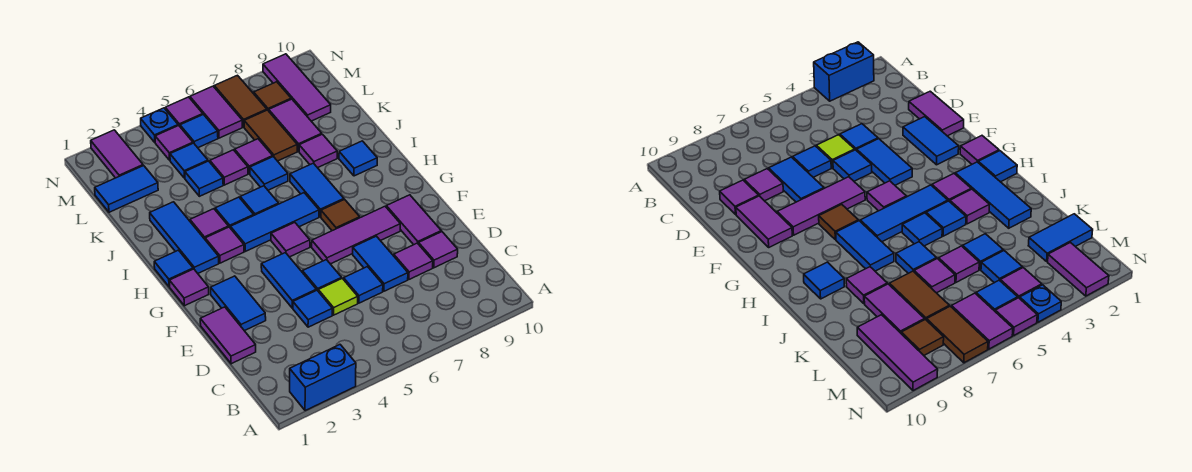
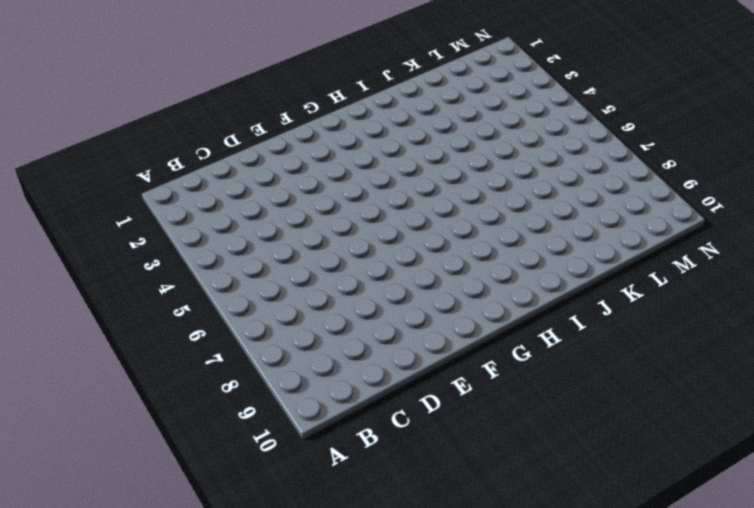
none -> blue 1x2 brick [290,345,356,411]
none -> purple 1x2 tile [200,307,256,364]
none -> blue 1x1 tile [293,290,332,327]
none -> lime 1x1 tile [318,278,358,315]

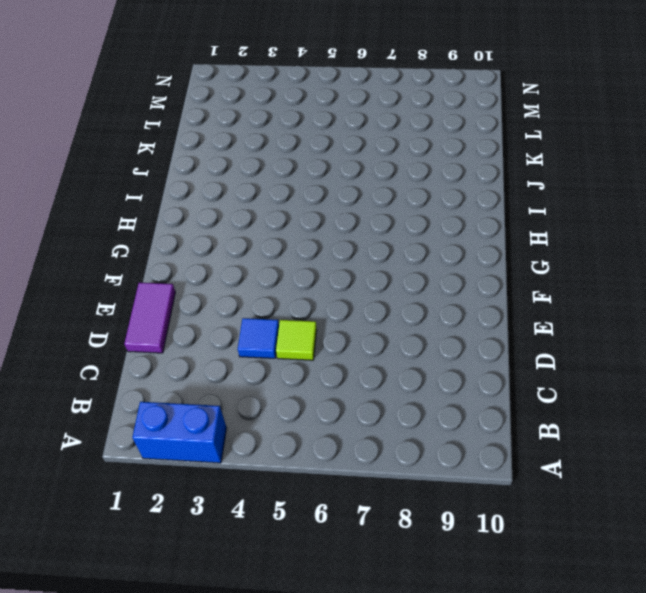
none -> blue 1x1 tile [344,267,383,303]
none -> blue 1x2 tile [353,236,408,291]
none -> purple 1x1 tile [394,243,433,279]
none -> purple 1x1 tile [419,232,458,268]

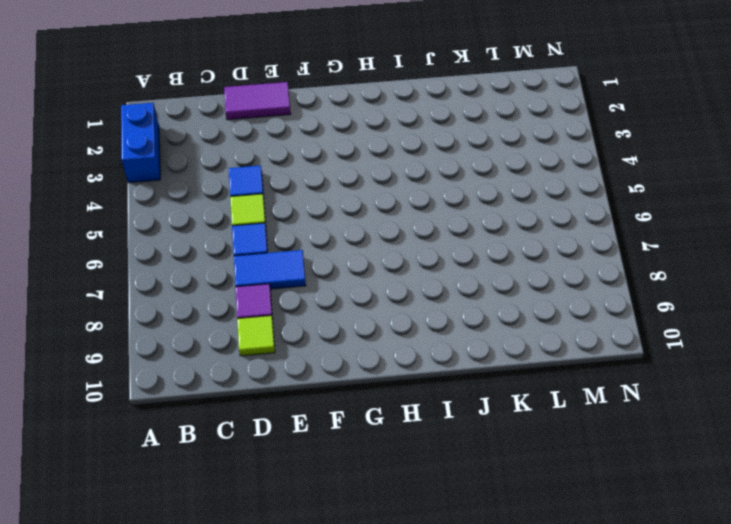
lime 1x1 tile [237,316,275,356] -> purple 1x1 tile [419,232,458,268]
none -> blue 1x2 tile [211,276,266,331]
none -> blue 1x2 tile [261,253,316,308]
none -> blue 1x1 tile [302,260,342,290]
none -> purple 1x2 tile [386,195,441,245]

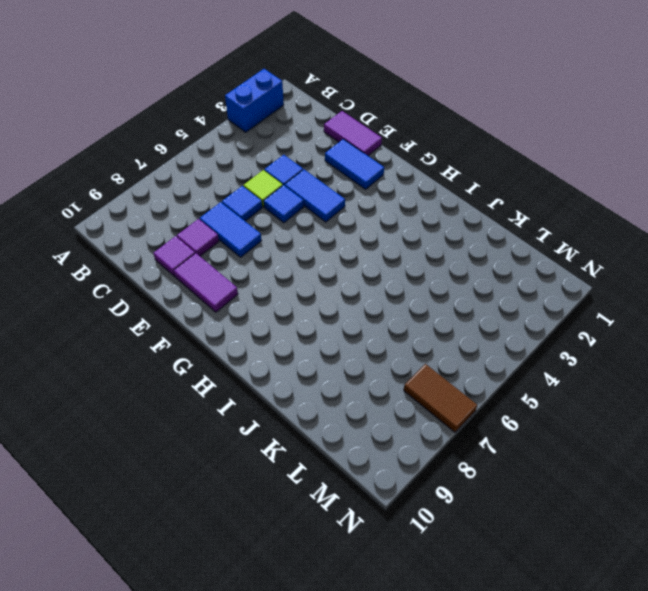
none -> purple 1x3 tile [312,206,400,264]
none -> purple 1x1 tile [170,269,209,306]
none -> purple 1x1 tile [271,222,310,257]
none -> brown 1x1 tile [321,199,360,231]

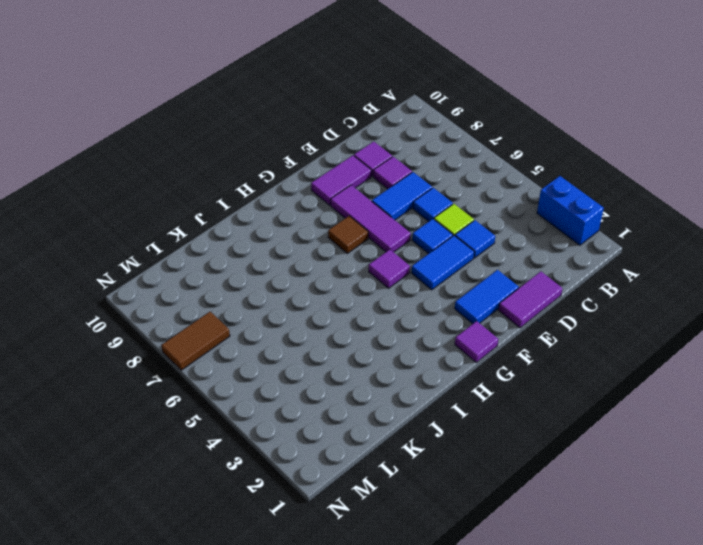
none -> blue 1x1 tile [154,250,193,287]
none -> blue 1x3 tile [150,202,219,273]
none -> purple 1x1 tile [205,227,244,263]
none -> blue 1x3 tile [230,193,319,251]

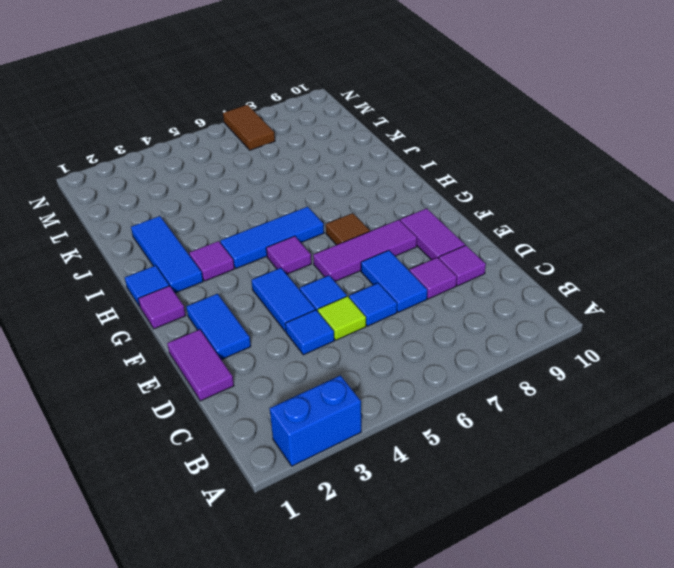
none -> blue 1x2 tile [290,163,344,217]
none -> purple 1x1 tile [190,209,229,239]
none -> blue 1x1 tile [215,197,254,227]
none -> blue 1x1 tile [240,186,279,215]

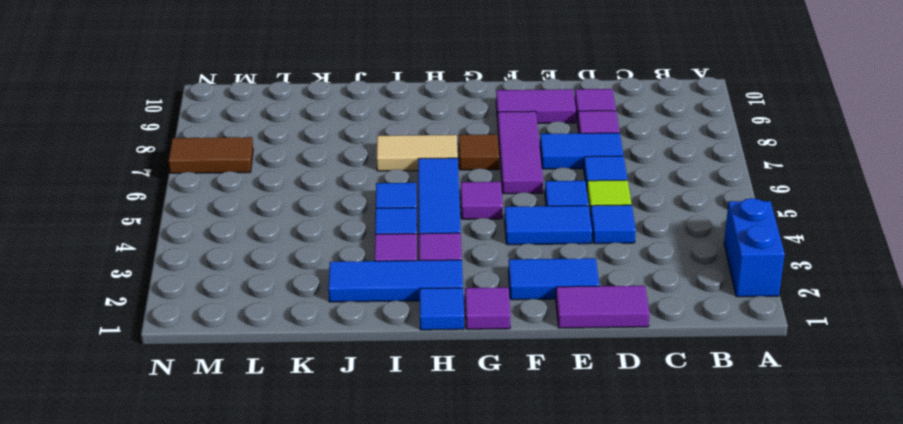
tan 1x2 tile [377,135,458,171] -> blue 1x2 tile [290,163,344,217]
none -> blue 1x1 tile [339,141,377,176]
none -> blue 1x1 tile [250,157,288,190]
none -> purple 1x1 tile [299,134,337,168]
none -> blue 1x1 tile [185,161,223,196]

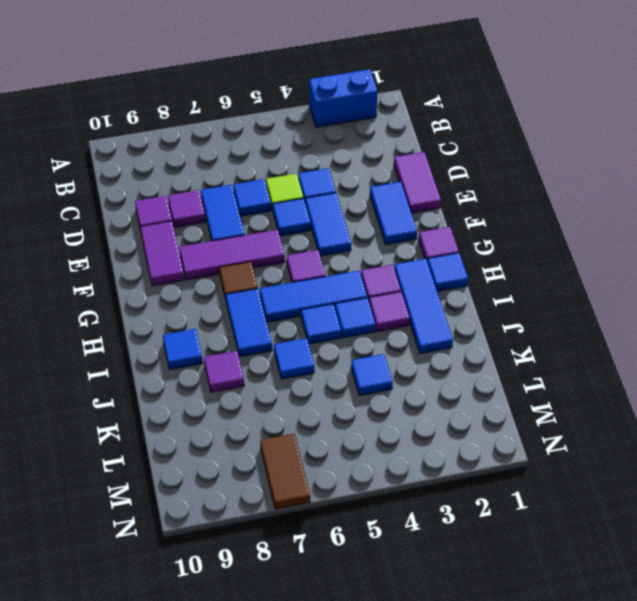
none -> purple 1x1 tile [210,150,248,185]
none -> purple 1x1 tile [235,139,273,174]
none -> brown 1x2 tile [244,110,297,161]
none -> purple 1x2 tile [269,99,322,151]

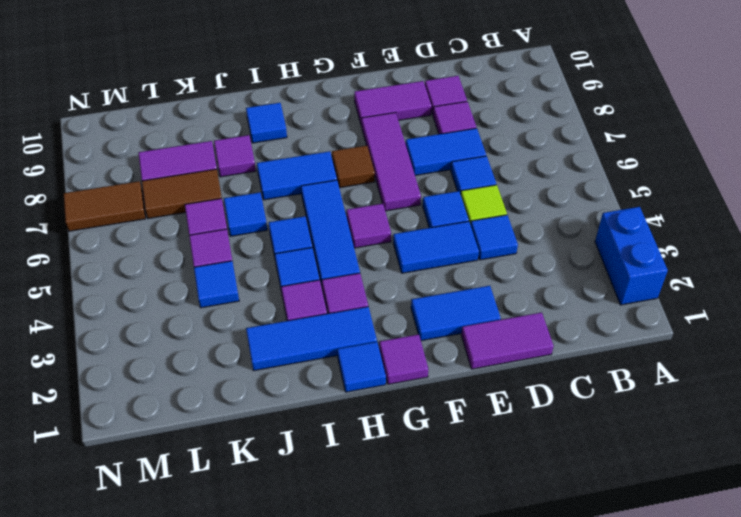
none -> blue 1x2 tile [95,166,158,212]
none -> blue 1x1 tile [170,143,208,178]
none -> purple 1x3 tile [263,54,331,121]
none -> purple 1x2 tile [91,130,143,178]

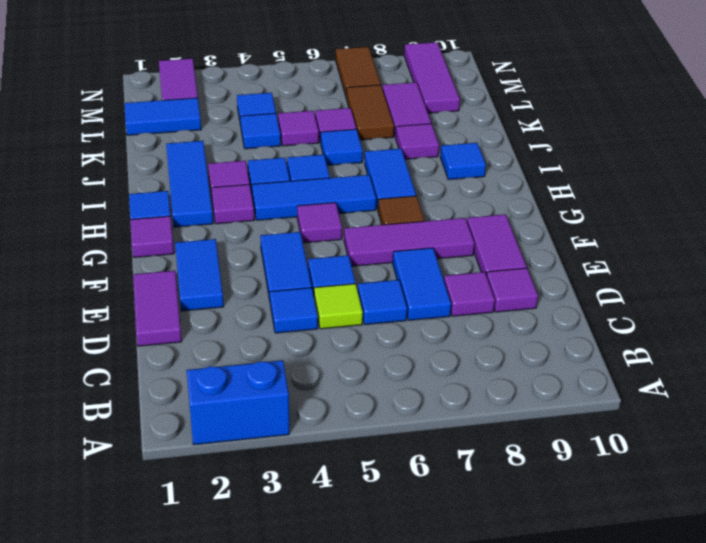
none -> purple 1x1 tile [155,126,193,160]
none -> blue 1x1 tile [180,115,218,148]
none -> purple 1x2 tile [190,86,242,138]
none -> brown 1x1 tile [254,82,291,111]

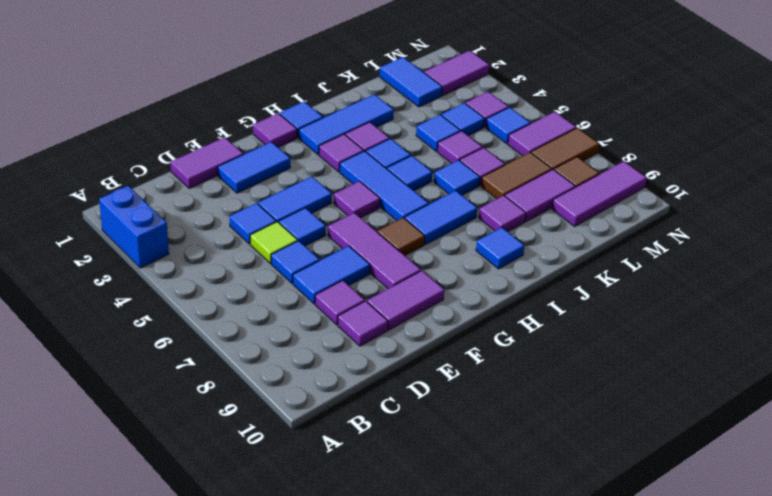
none -> blue 1x1 plate [141,108,178,142]
none -> purple 1x1 tile [165,97,203,126]

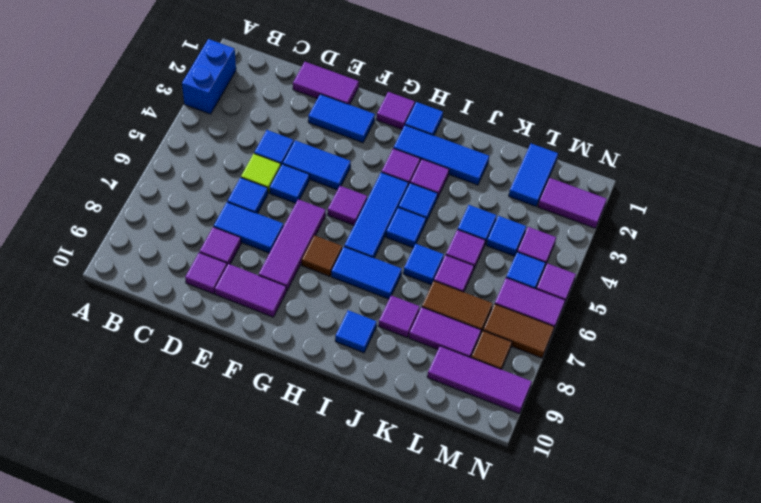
none -> blue 1x1 plate [141,108,178,142]

